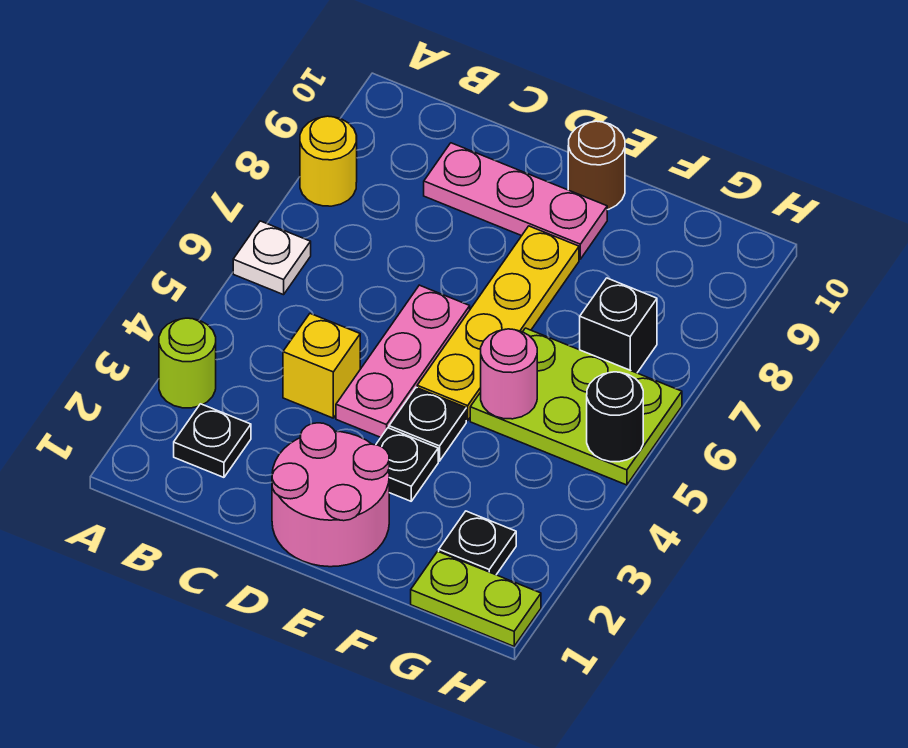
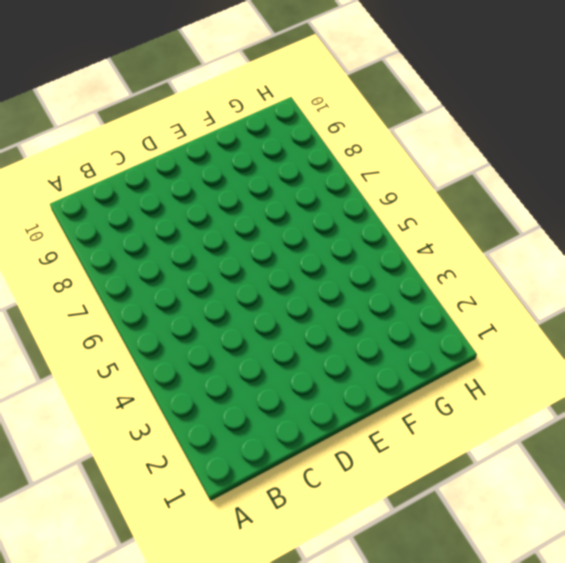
none -> lime 1x1 round brick [159,318,216,408]
none -> white 1x1 plate [233,221,311,295]
none -> yellow 1x1 round brick [300,116,357,206]

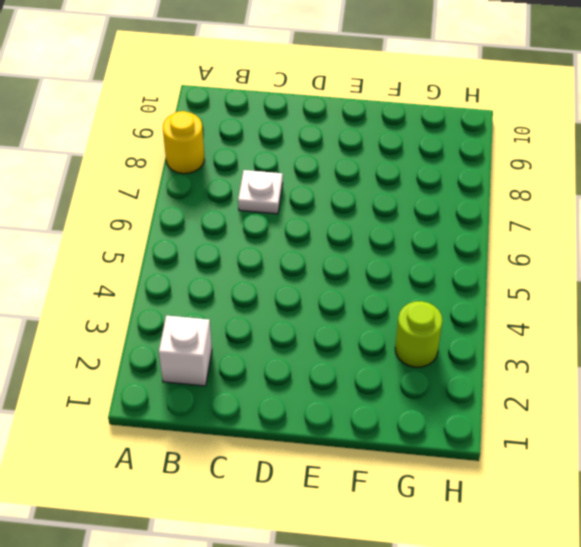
white 1x1 brick [159,315,212,386] -> black 1x1 plate [174,404,251,477]
white 1x1 plate [238,170,283,214] -> white 1x1 plate moved to [233,221,311,295]
lime 1x1 round brick [395,301,442,367] -> lime 1x1 round brick moved to [159,318,216,408]
none -> yellow 1x1 brick [283,314,360,418]
none -> pink 1x3 plate [424,143,607,259]
none -> pink 2x2 round brick [272,423,389,567]

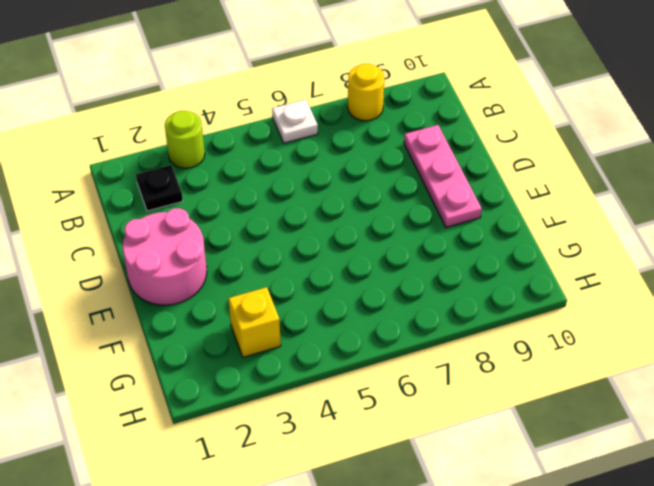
yellow 1x1 brick [228,287,281,357] -> yellow 1x1 brick moved to [283,314,360,418]
none -> pink 1x3 plate [336,285,470,437]
none -> black 1x1 plate [376,428,438,501]
none -> black 1x1 plate [389,388,466,461]

